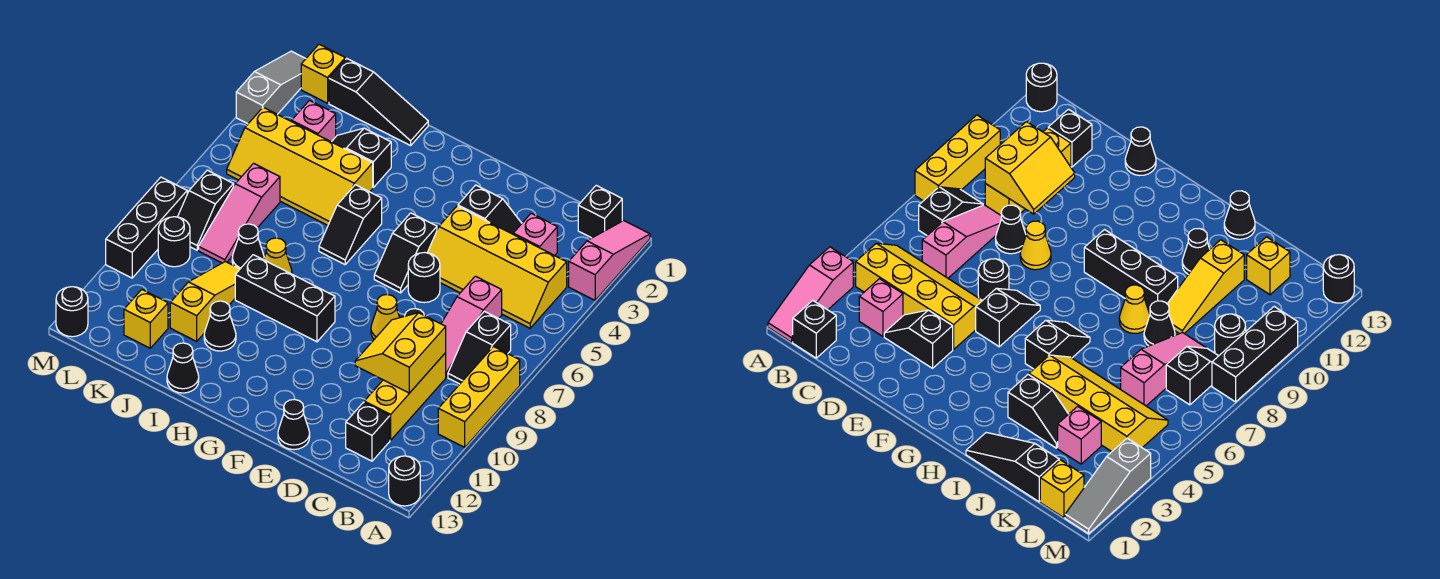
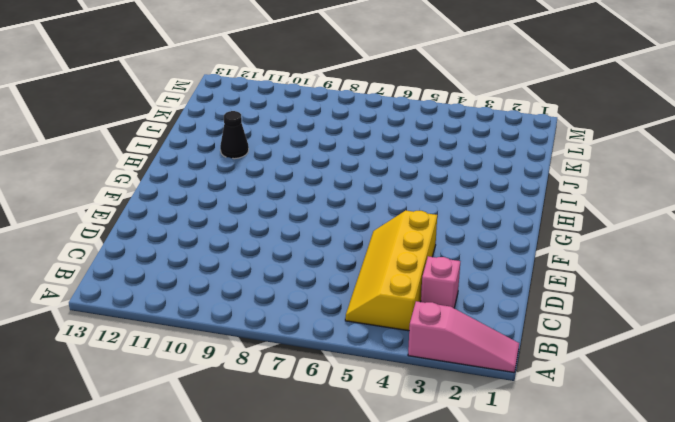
none -> yellow 1x3 brick [438,347,520,447]
none -> black 1x1 round brick [389,456,420,506]
none -> black 1x1 brick [578,185,622,238]
none -> black 1x2 slope [448,311,511,384]

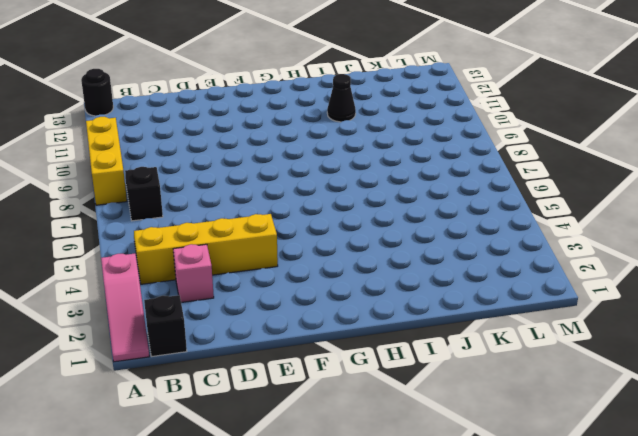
none -> pink 1x3 slope [441,276,502,377]
none -> yellow 1x3 brick [364,353,446,440]
none -> black 1x1 brick [346,402,390,461]
none -> black 1x2 slope [458,185,522,234]

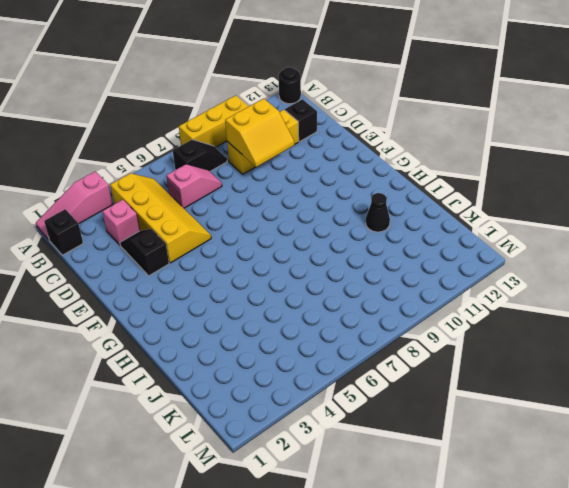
pink 1x2 slope [166,164,222,208] -> pink 1x3 slope [441,276,502,377]
none -> black 1x1 cone [996,205,1026,254]
none -> black 1x1 round brick [408,252,440,303]
none -> yellow 1x1 cone [371,294,400,339]
none -> black 1x1 cone [278,399,310,450]

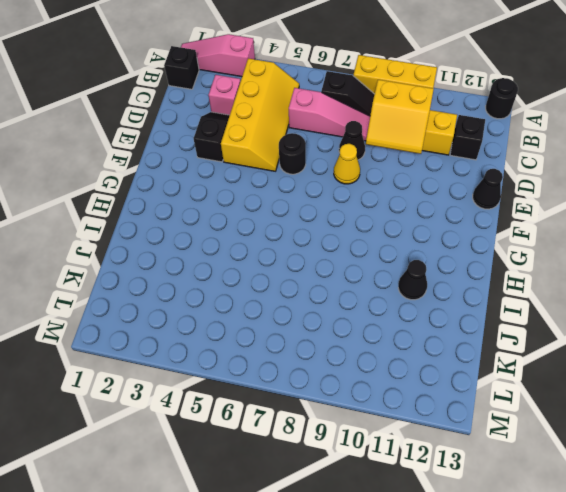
none -> black 1x2 slope [374,213,437,293]
none -> black 1x3 brick [235,255,335,342]
none -> black 1x2 slope [319,185,382,264]
none -> black 1x3 slope [329,58,428,146]

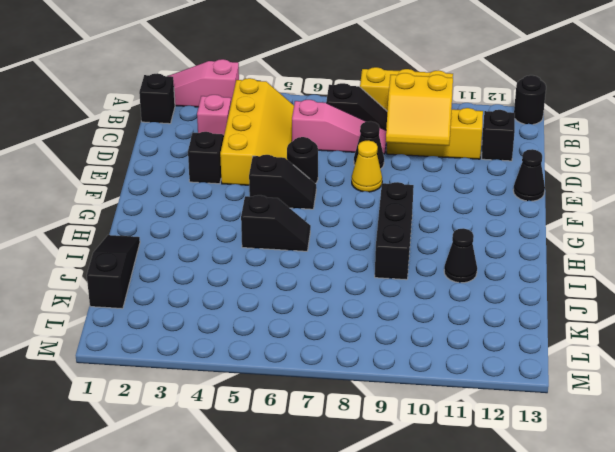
none -> black 1x2 slope [332,128,391,187]
none -> yellow 2x4 slope [227,107,373,225]
none -> yellow 1x1 cone [264,238,292,274]
none -> black 1x1 cone [167,343,199,393]

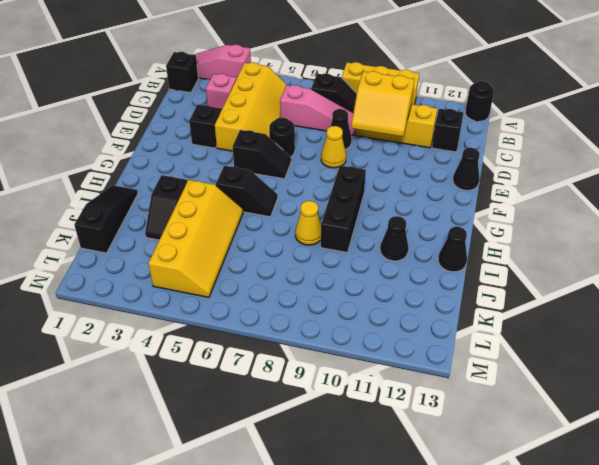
none -> black 1x1 cone [232,224,264,269]
none -> yellow 1x3 slope [170,262,240,341]
none -> pink 1x1 brick [292,100,336,142]
none -> pink 1x3 slope [199,163,280,263]

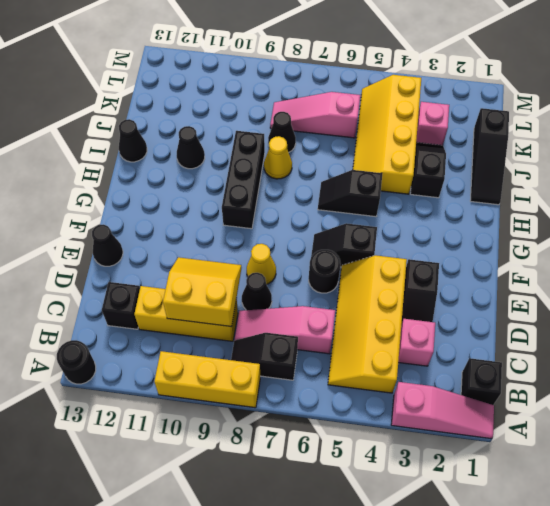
none -> yellow 1x3 slope [170,262,240,341]
none -> yellow 1x1 brick [124,290,168,348]
none -> yellow 1x1 brick [301,44,345,103]
none -> black 1x2 slope [178,170,234,250]

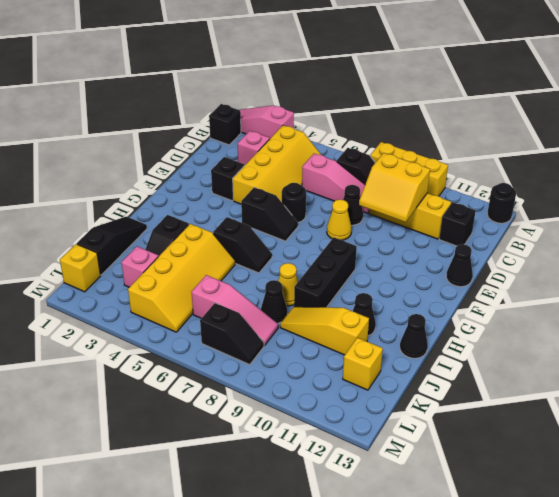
none -> black 1x1 round brick [158,217,190,267]
none -> grey 1x3 slope [236,51,306,124]
none -> black 1x3 brick [106,177,187,278]
none -> black 1x1 round brick [56,287,88,337]

